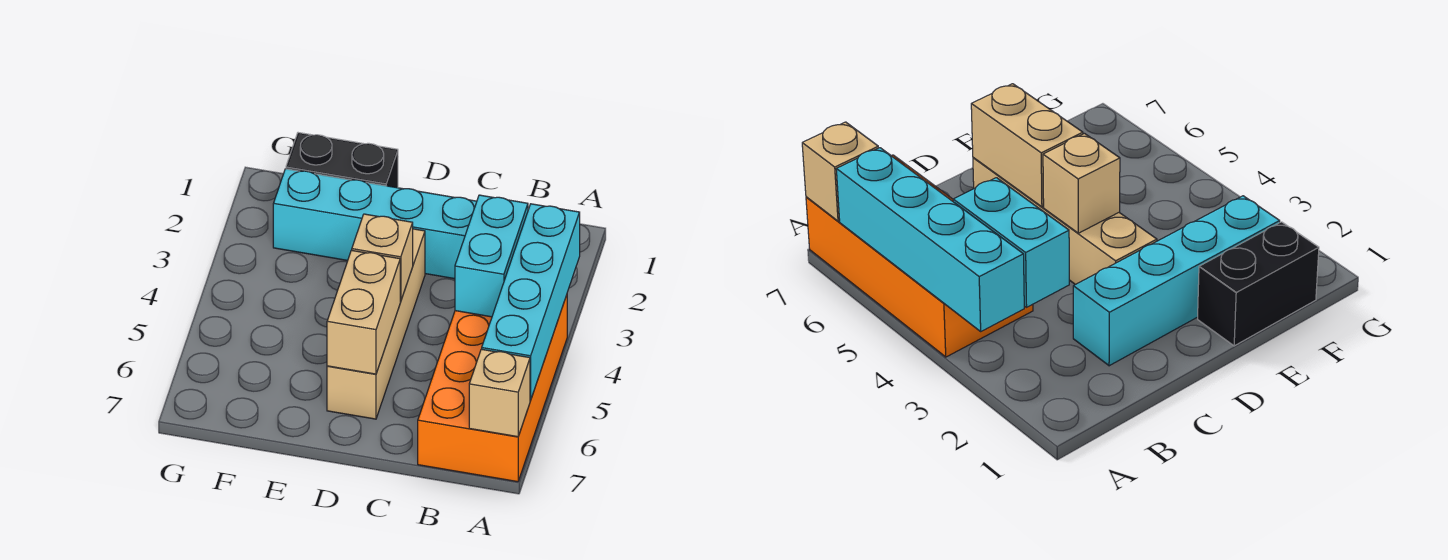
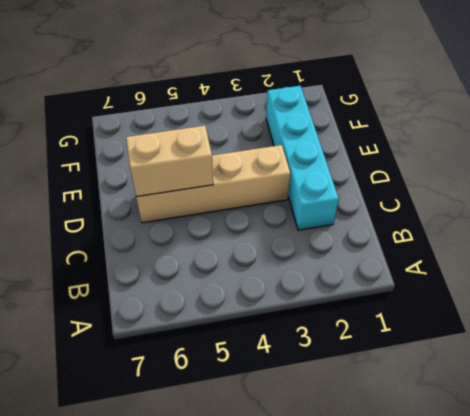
none -> orange 2x4 brick [418,295,567,482]
none -> black 1x2 brick [286,133,398,188]

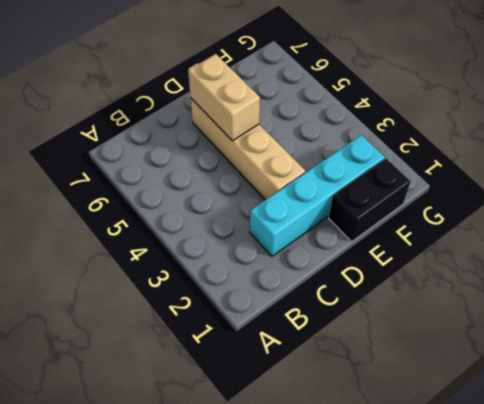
none -> orange 2x4 brick [418,295,567,482]
none -> cyan 1x4 brick [482,204,580,400]

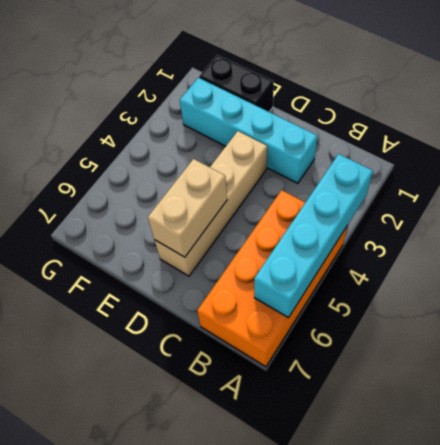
none -> tan 1x1 brick [469,349,530,437]
none -> cyan 1x2 brick [455,195,528,317]

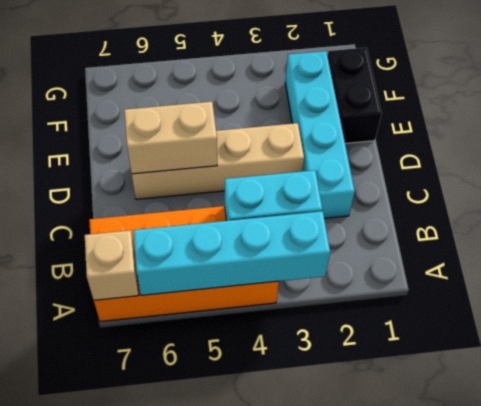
none -> tan 1x1 brick [352,214,413,301]

